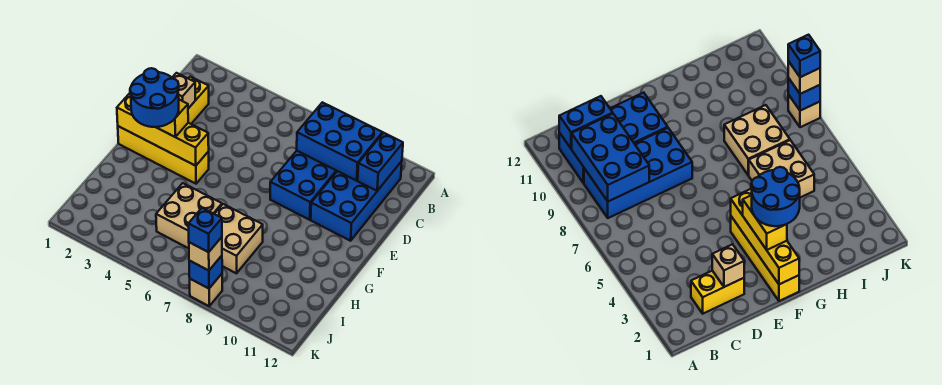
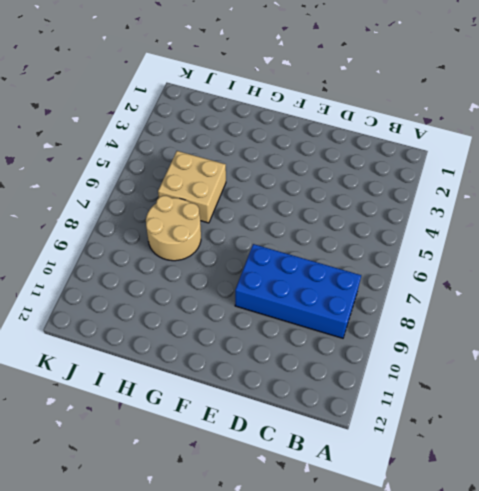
tan 2x2 round brick [146,196,201,261] -> tan 2x2 brick [215,204,263,273]
none -> blue 2x4 brick [311,161,402,241]
none -> yellow 1x2 brick [188,77,209,124]
none -> yellow 1x4 brick [118,126,209,184]

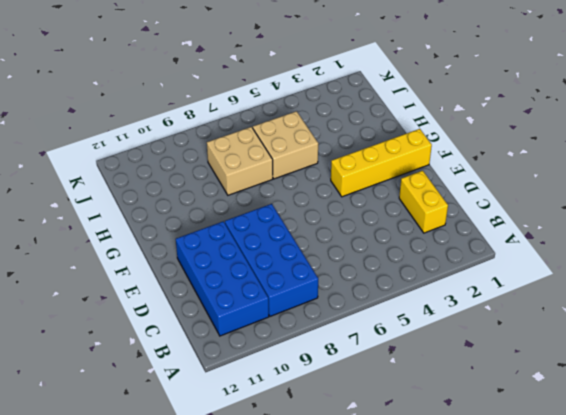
none -> tan 1x1 brick [190,274,222,306]
none -> blue 2x3 brick [297,102,382,181]
none -> blue 1x2 brick [358,133,403,191]

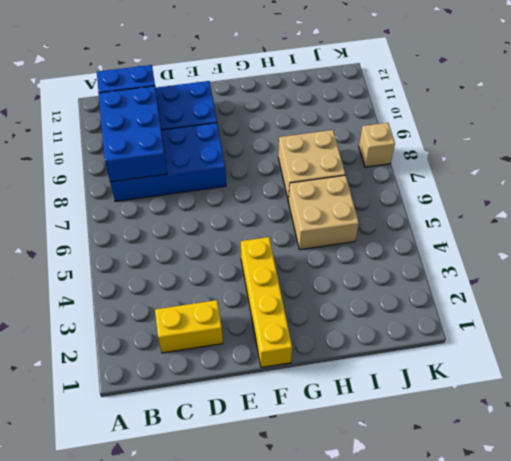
none -> tan 1x1 brick [172,73,195,108]
none -> yellow 1x4 brick [117,93,209,166]
none -> blue 1x1 brick [189,256,222,289]

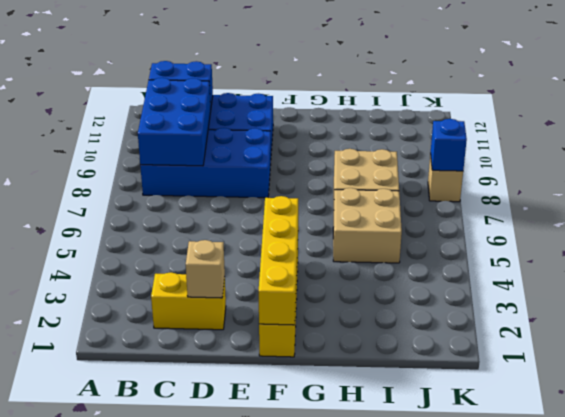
none -> yellow 1x2 brick [156,100,188,137]
none -> tan 1x1 brick [189,237,222,271]
none -> blue 2x2 round brick [130,68,179,127]

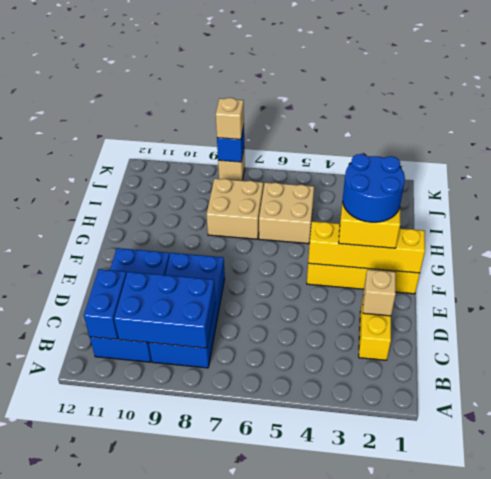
none -> blue 1x1 brick [188,208,222,252]

